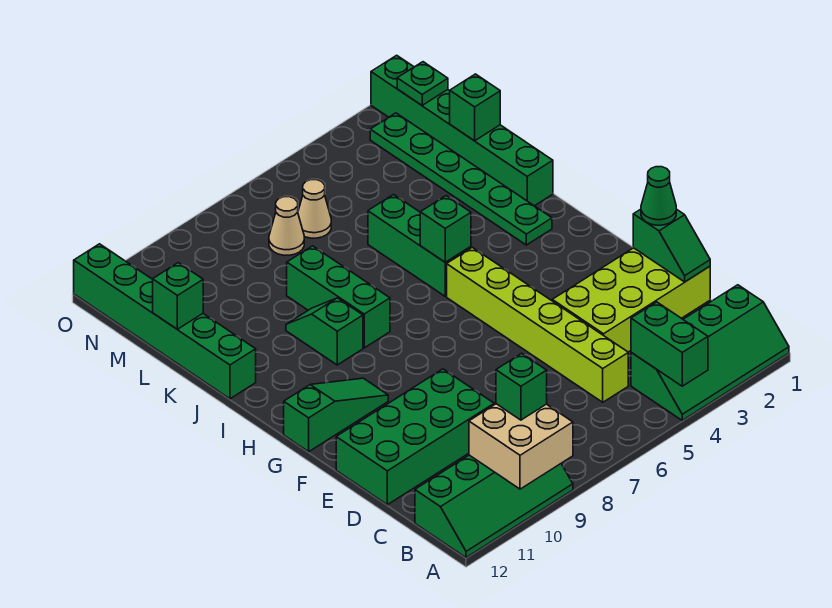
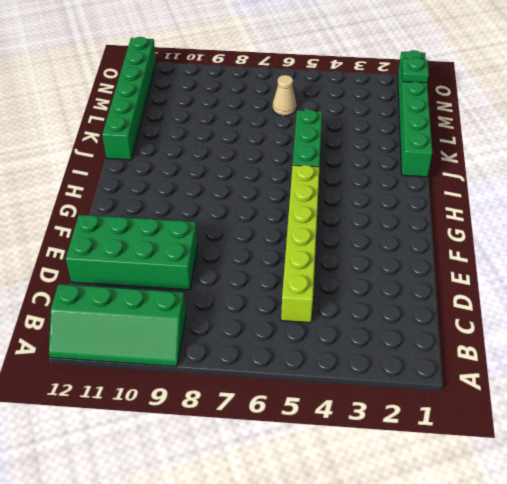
none -> green 2x4 slope [631,285,789,420]
none -> lime 2x4 brick [552,248,710,352]
none -> green 1x3 slope [284,378,388,452]

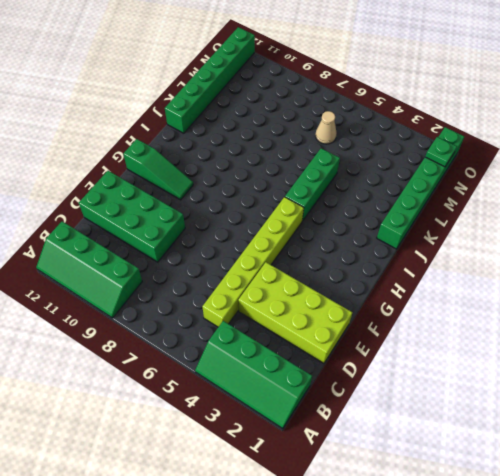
none -> green 1x6 plate [370,113,552,245]
none -> green 1x3 brick [287,246,390,348]
none -> green 1x2 slope [286,298,363,365]

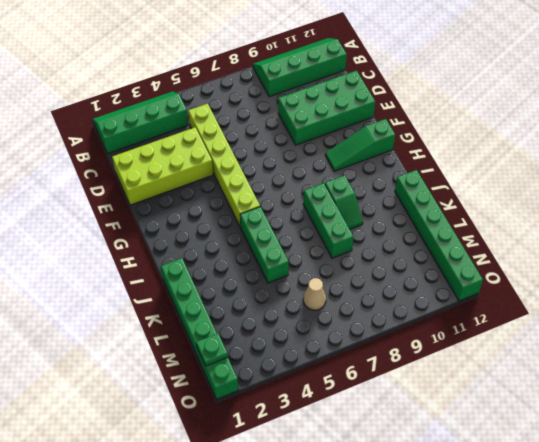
none -> green 1x6 plate [370,113,552,245]
none -> tan 1x1 cone [269,197,304,255]
none -> green 1x2 brick [631,302,708,386]

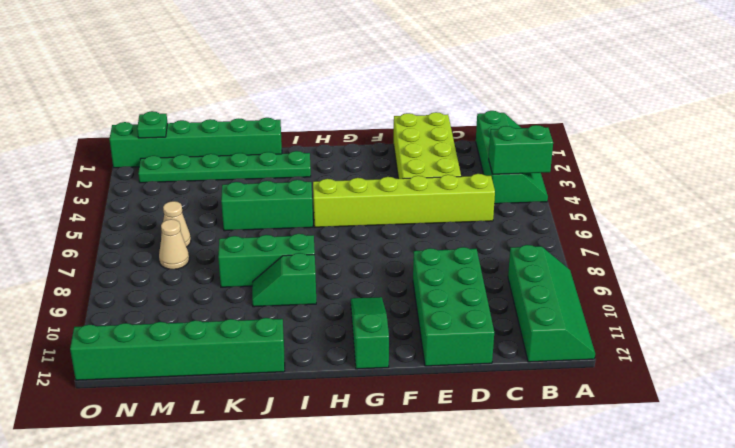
none -> tan 2x2 brick [469,404,573,489]
none -> green 1x2 slope [633,209,710,282]
none -> green 1x1 brick [420,196,471,262]

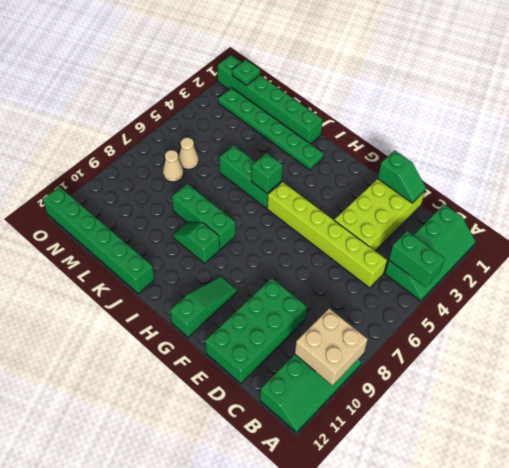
none -> green 1x1 brick [450,74,500,141]
none -> green 1x1 brick [153,263,203,329]
none -> green 1x1 brick [496,353,547,420]

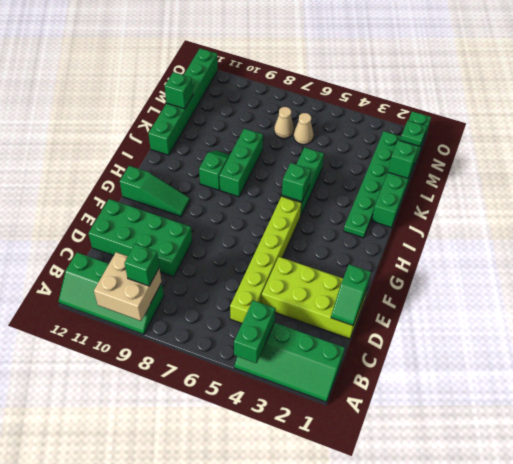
none -> green 1x1 cone [641,167,676,225]

